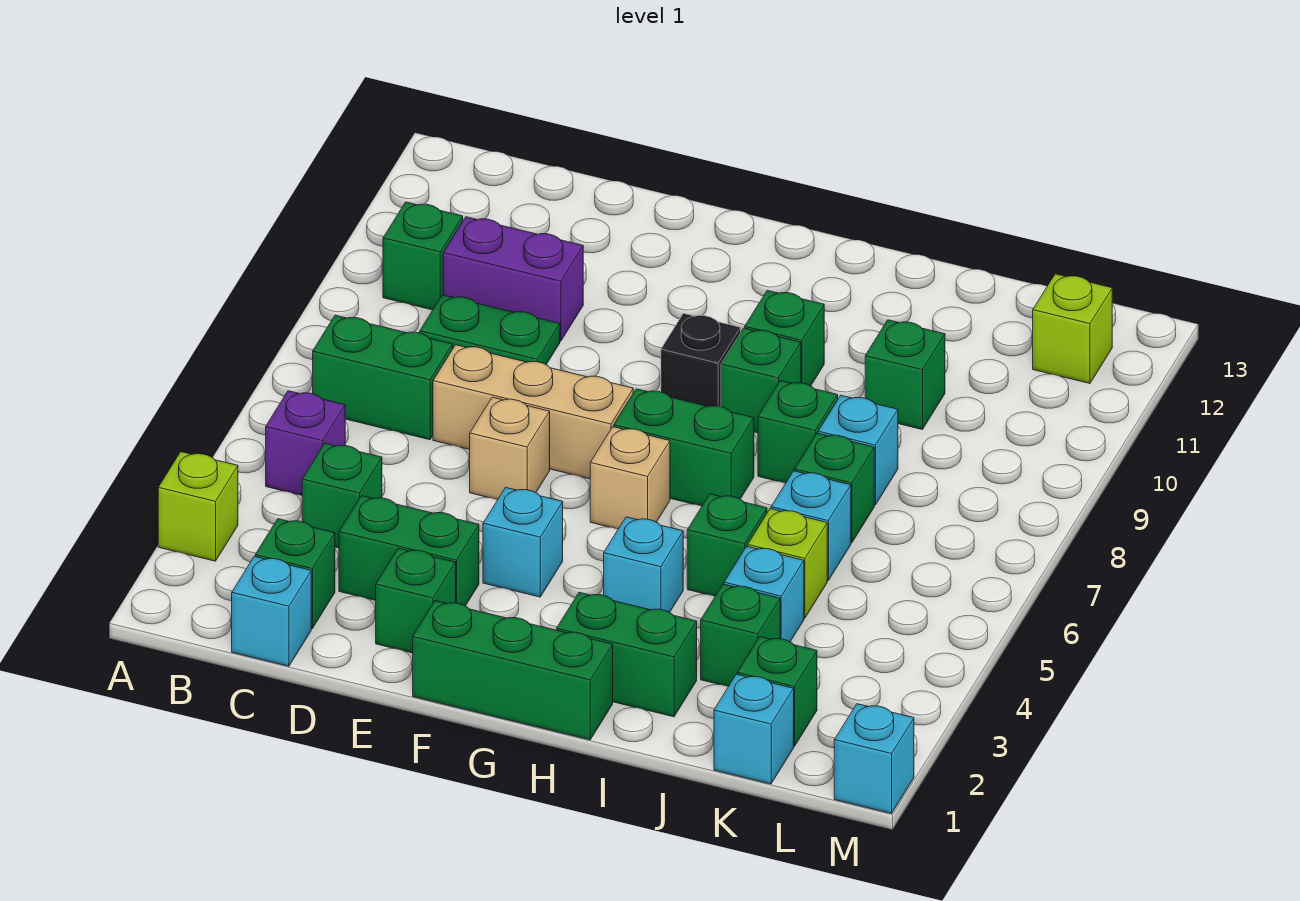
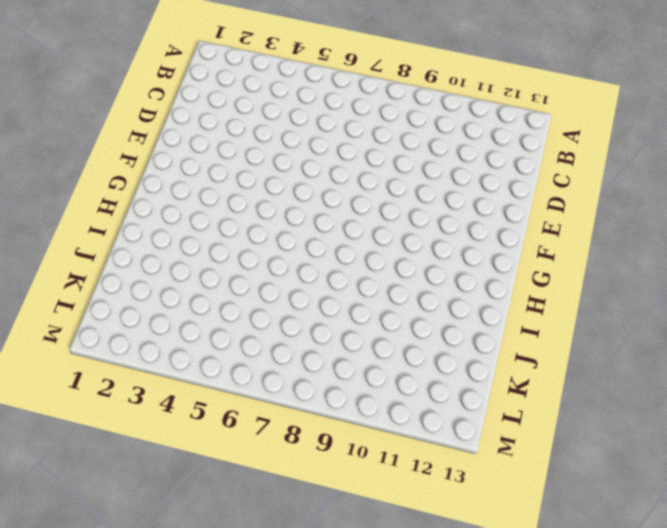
none -> lime 1x1 brick [158,452,238,561]
none -> purple 1x1 brick [266,391,345,495]
none -> green 1x2 brick [313,315,453,440]
none -> green 1x1 brick [383,202,463,310]

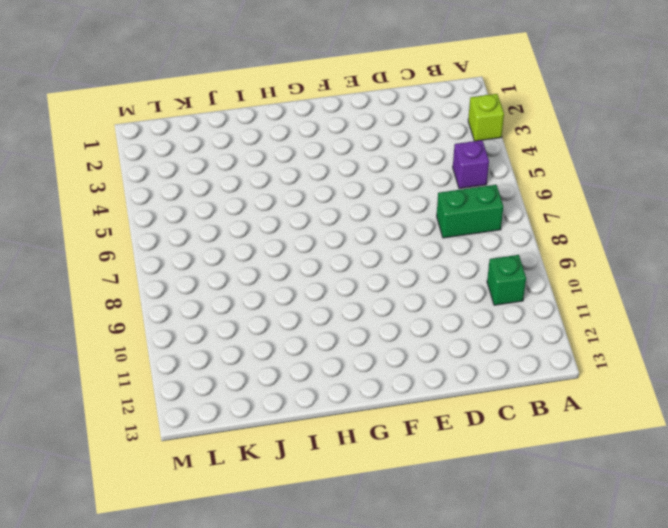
none -> cyan 1x1 brick [232,557,311,666]
none -> green 1x1 brick [255,519,335,628]
none -> green 1x1 brick [302,443,382,548]
none -> green 1x2 plate [420,295,560,365]

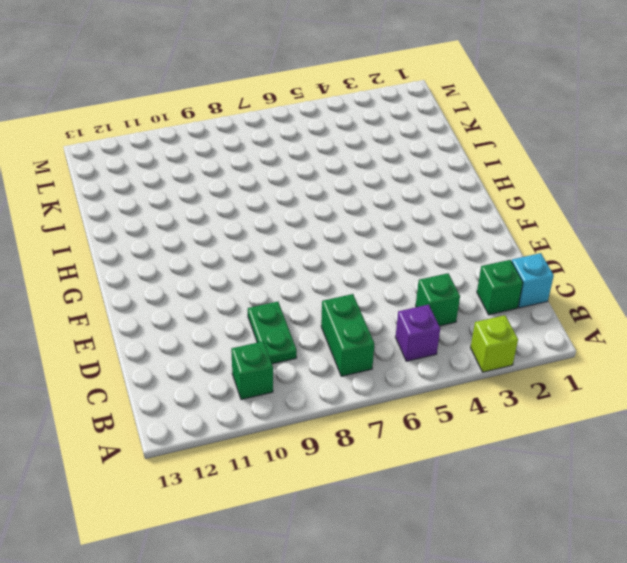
none -> purple 1x2 brick [443,217,583,341]
none -> green 1x2 brick [339,496,479,606]
none -> tan 1x3 brick [433,345,633,479]
none -> green 1x1 brick [376,548,456,653]

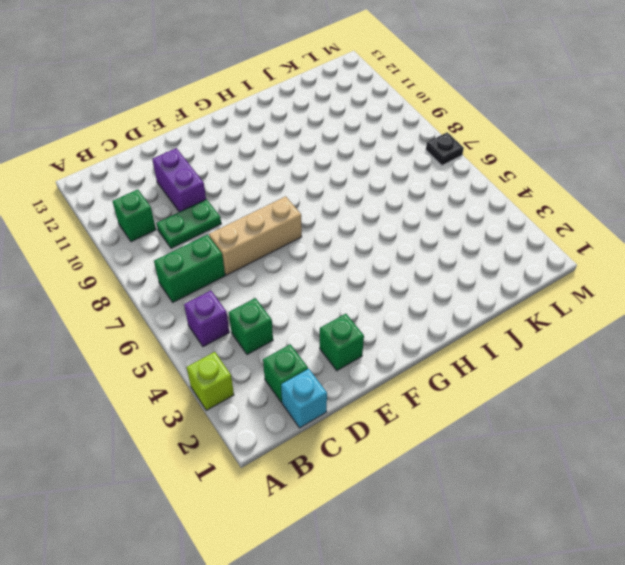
purple 1x2 brick [152,148,206,212] -> purple 1x2 brick turned to [443,217,583,341]
black 1x1 plate [426,132,464,165] -> none
none -> green 1x2 brick [339,496,479,606]
none -> tan 1x1 brick [470,397,550,500]
none -> green 1x3 brick [413,601,613,740]
none -> cyan 1x1 brick [483,487,563,597]

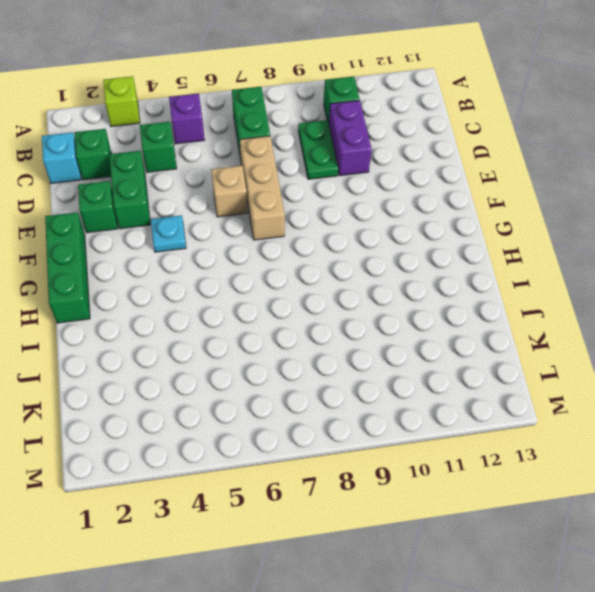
cyan 1x1 plate [151,215,186,252] -> cyan 1x1 brick [483,487,563,597]
none -> tan 1x1 brick [590,427,670,529]
none -> green 1x2 brick [614,389,754,506]
none -> black 1x1 brick [661,314,741,407]
none -> green 1x2 brick [557,592,697,717]

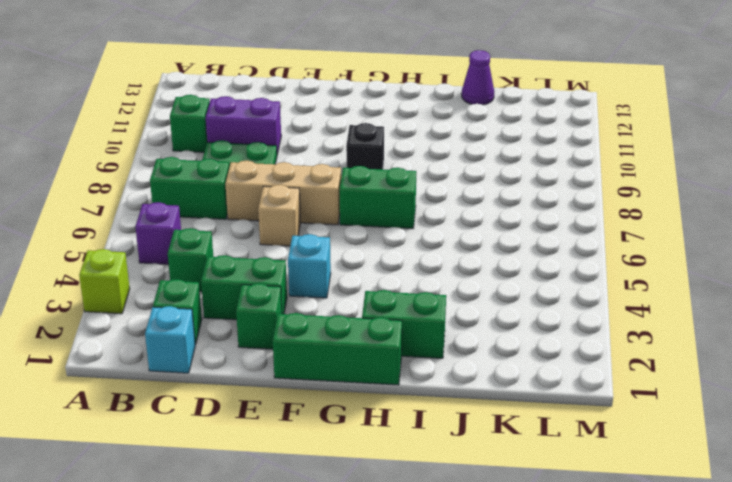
purple 1x1 cone [462,50,494,105] -> none
none -> tan 1x1 brick [590,427,670,529]
none -> cyan 1x1 brick [604,517,683,612]
none -> green 1x1 brick [721,328,801,433]
none -> green 1x1 brick [745,290,824,386]

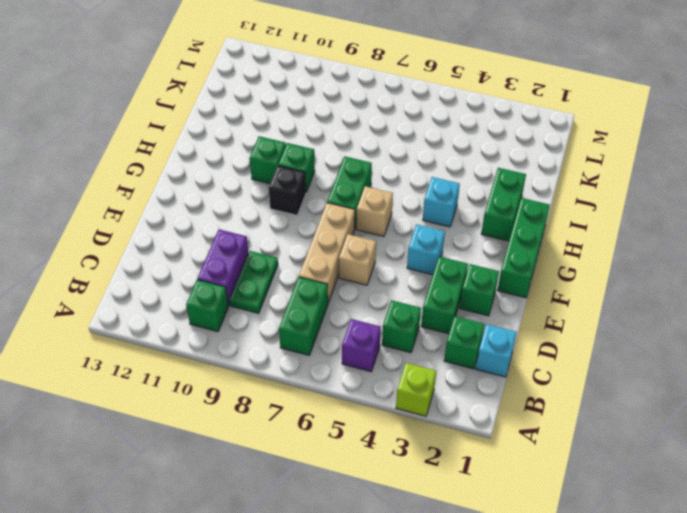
none -> green 1x1 brick [687,494,767,596]
none -> green 1x1 brick [758,381,838,483]
none -> green 1x1 brick [701,584,780,687]
none -> cyan 1x1 brick [724,546,804,642]

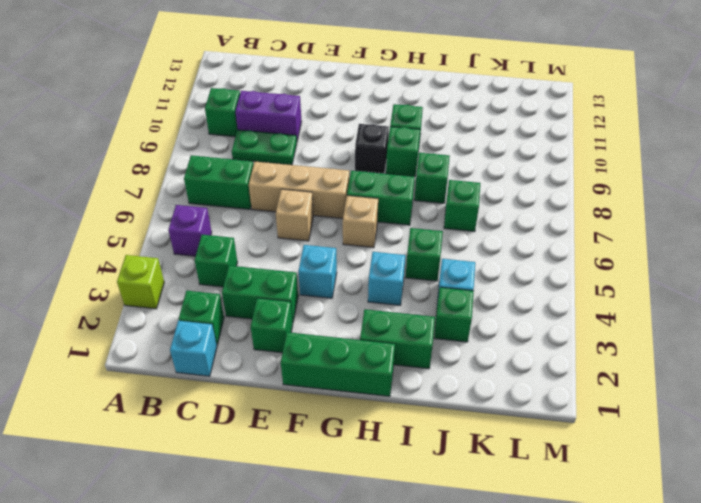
none -> lime 1x1 brick [748,509,827,618]
none -> cyan 1x1 brick [771,471,851,580]
none -> cyan 1x1 brick [818,396,898,505]
none -> green 1x1 brick [865,320,945,430]

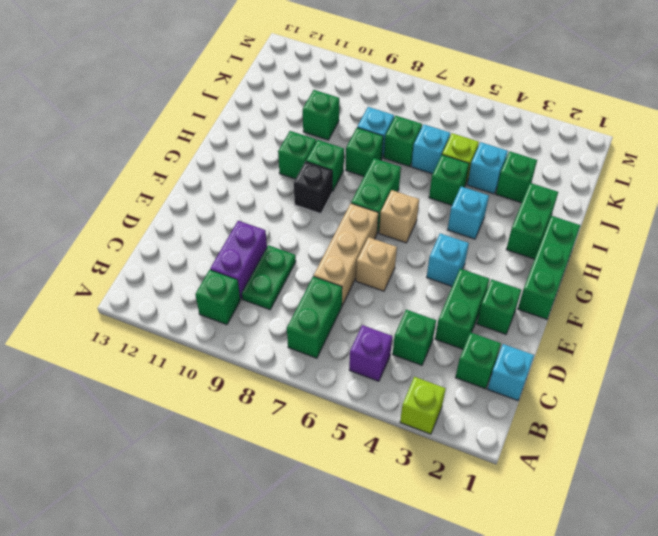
none -> cyan 1x1 brick [714,674,794,784]
none -> green 1x1 brick [737,637,817,746]
none -> lime 1x1 brick [1033,274,1112,383]
none -> cyan 1x1 brick [834,704,914,813]

